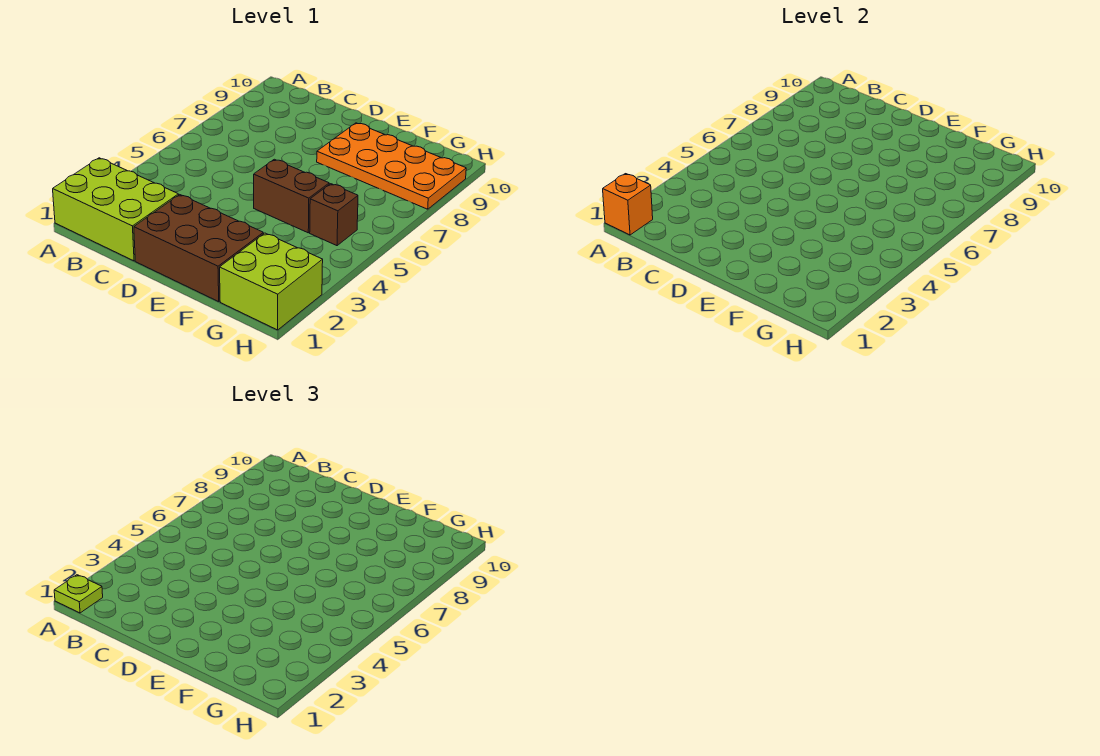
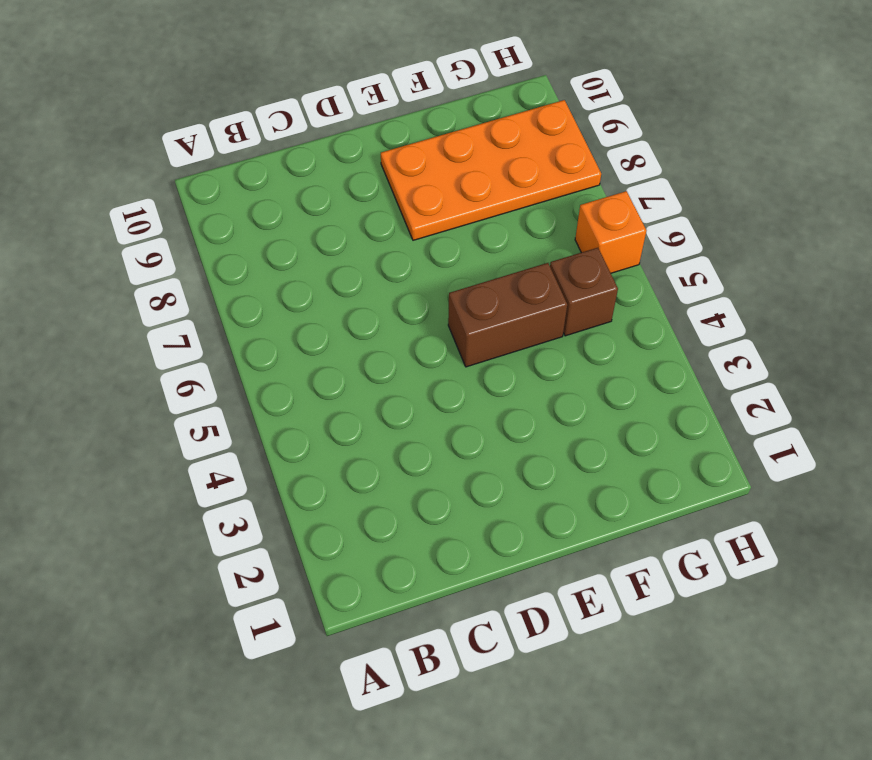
orange 1x1 brick [575,191,646,273] -> orange 1x1 brick moved to [603,174,653,235]
none -> lime 2x3 brick [53,158,179,261]
none -> brown 2x3 brick [134,195,263,302]

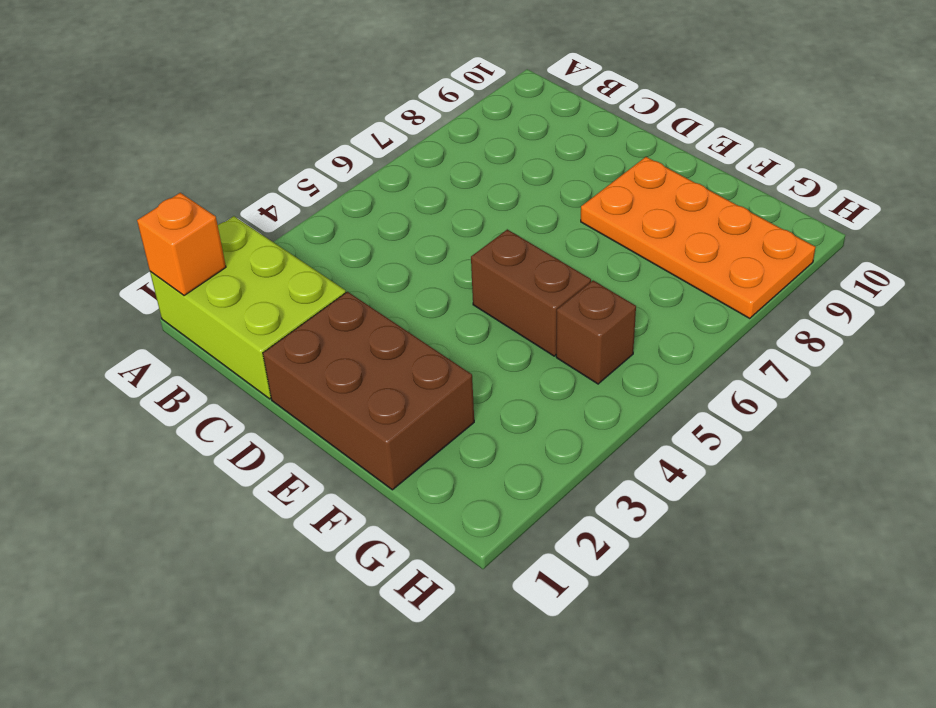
none -> lime 2x2 brick [220,233,323,330]
none -> lime 1x1 plate [54,575,103,613]

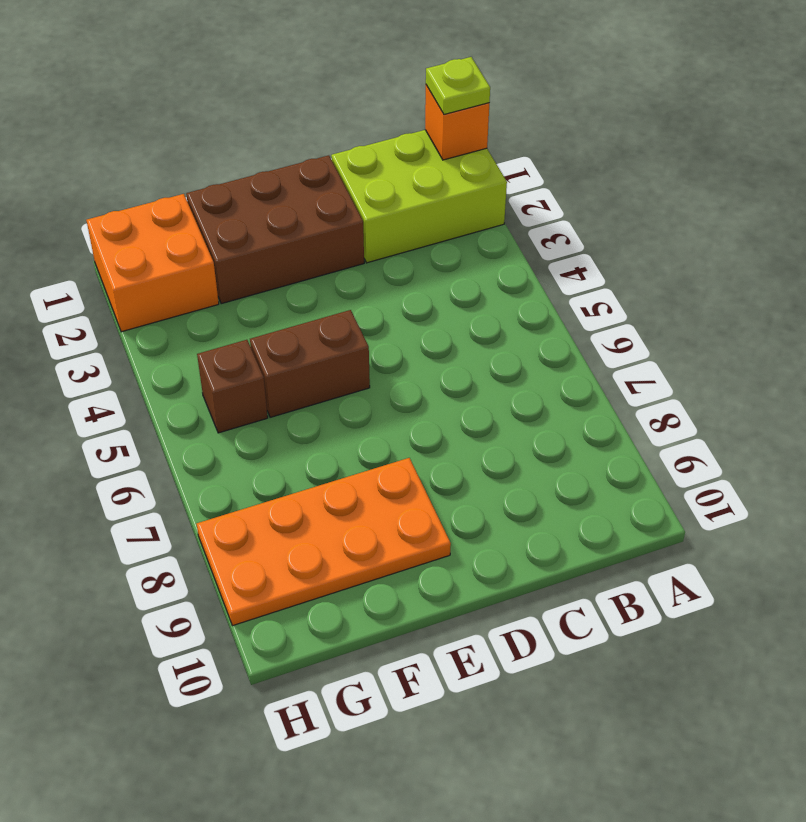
orange 2x2 brick [87,194,219,332] -> lime 2x2 brick [220,233,323,330]

